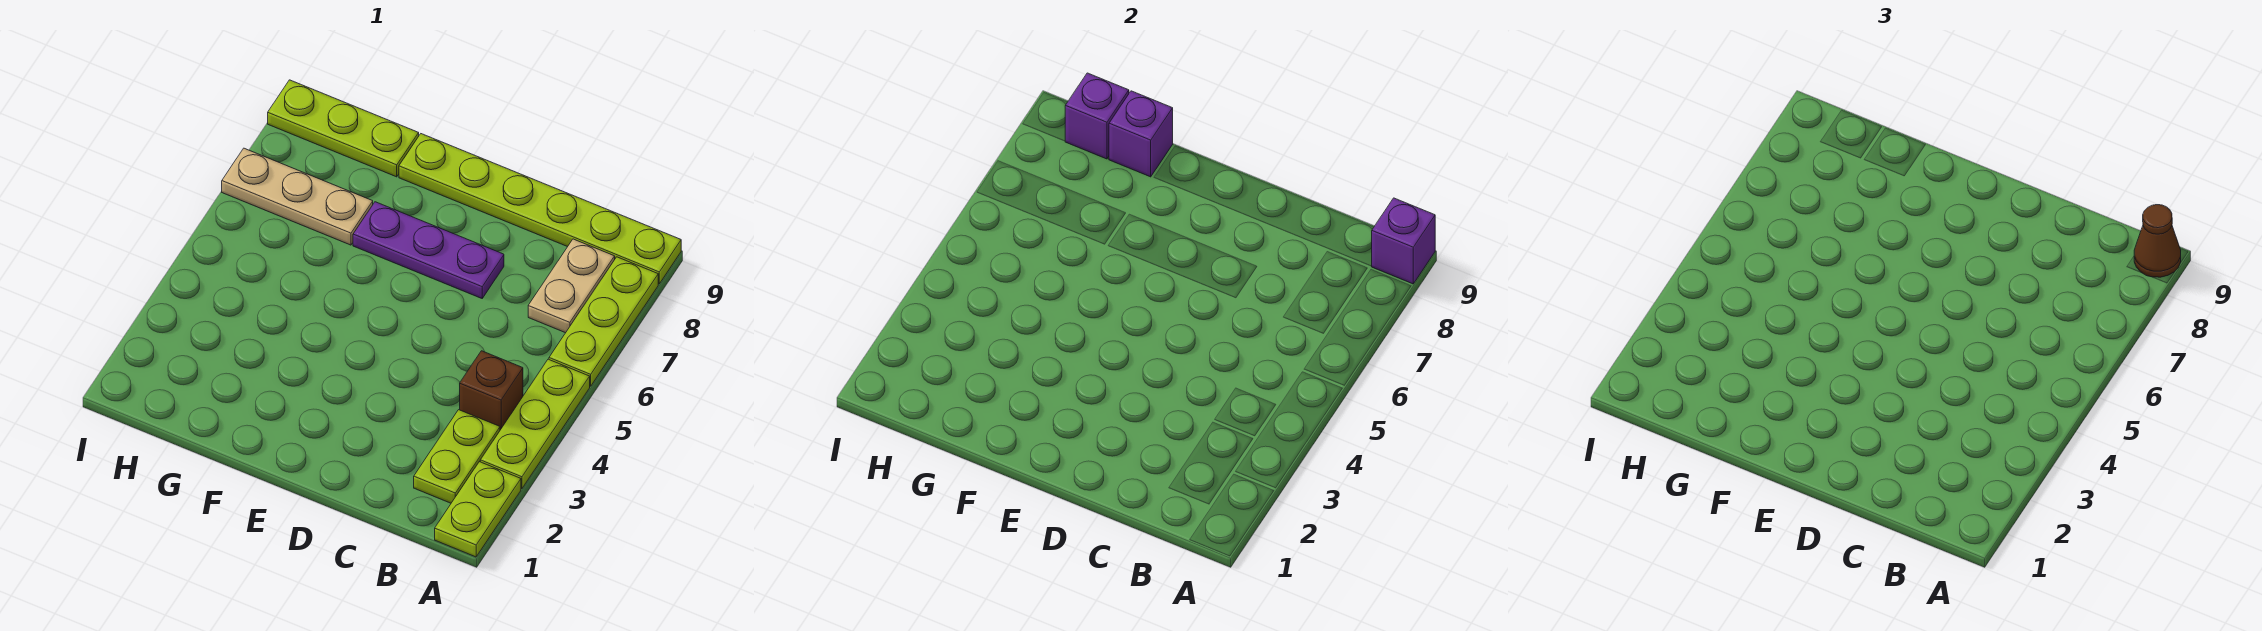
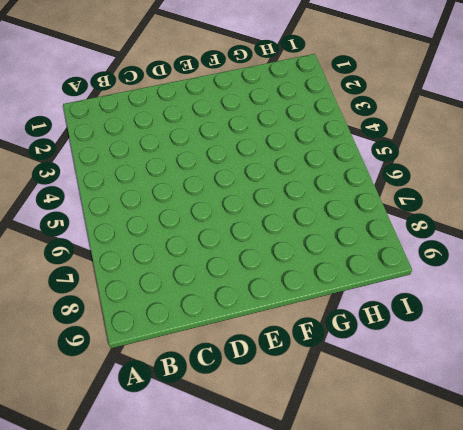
none -> lime 1x2 plate [435,462,521,557]
none -> lime 1x3 plate [480,359,590,489]
none -> lime 1x3 plate [549,257,658,386]

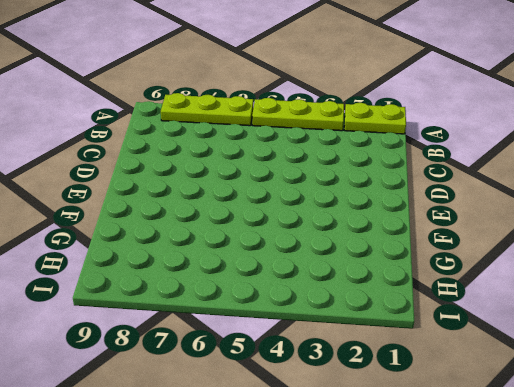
none -> lime 1x6 plate [399,134,681,284]
none -> lime 1x2 plate [414,410,500,503]
none -> brown 1x1 brick [460,351,523,430]

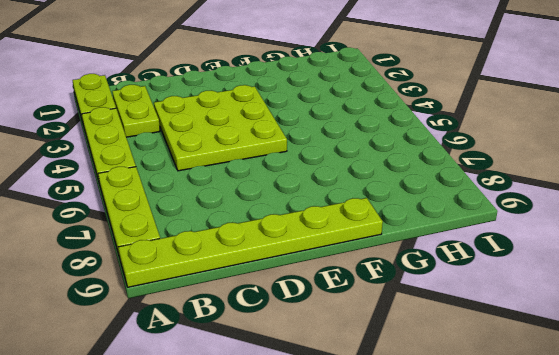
lime 3x3 plate [154,85,287,171] -> none
none -> brown 1x1 brick [460,351,523,430]
none -> tan 1x2 plate [528,239,615,333]
none -> purple 1x3 plate [353,202,504,298]

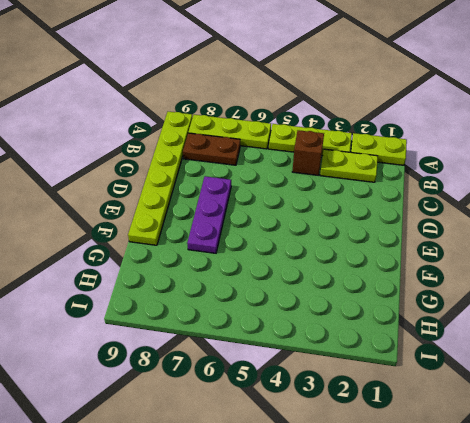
brown 1x2 plate [183,133,240,165] -> tan 1x2 plate [528,239,615,333]
none -> tan 1x3 plate [222,148,373,245]
none -> lime 1x3 plate [268,80,419,177]
none -> purple 1x1 brick [1372,198,1435,284]

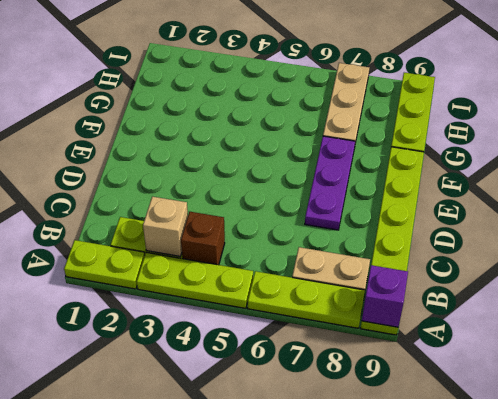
tan 1x1 brick [143,197,188,257] -> none
none -> purple 1x1 brick [1109,91,1173,177]
none -> purple 1x1 brick [1065,73,1129,159]
none -> brown 1x1 cone [2134,205,2181,277]

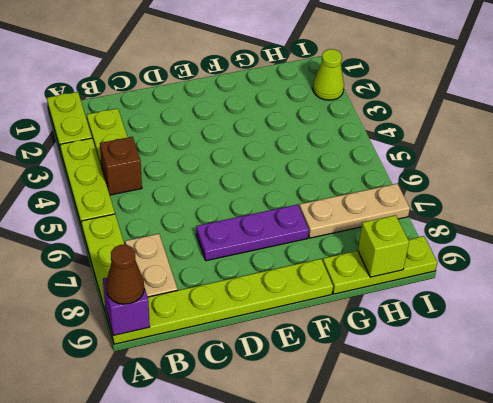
lime 1x1 brick [358,215,409,277] -> purple 1x1 brick [1065,73,1129,159]
lime 1x1 cone [313,49,344,100] -> none
none -> purple 1x1 brick [1109,91,1173,177]

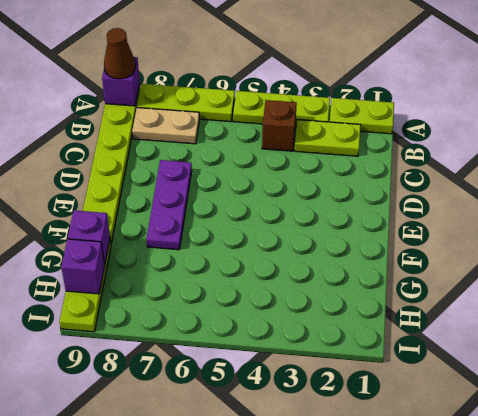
none -> tan 1x3 plate [222,148,373,245]

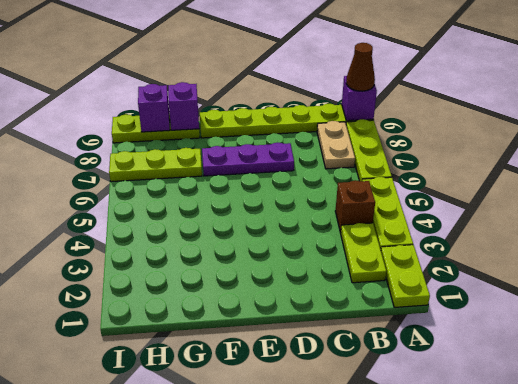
lime 1x3 plate [109,148,202,182] -> tan 1x3 plate [222,148,373,245]

